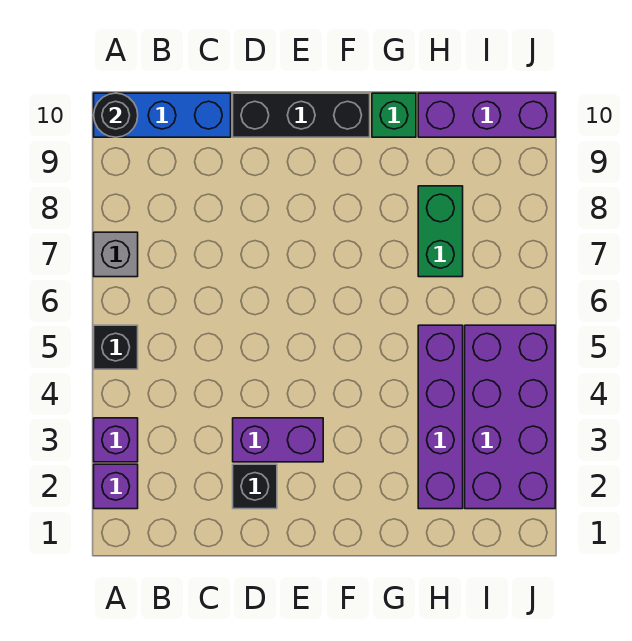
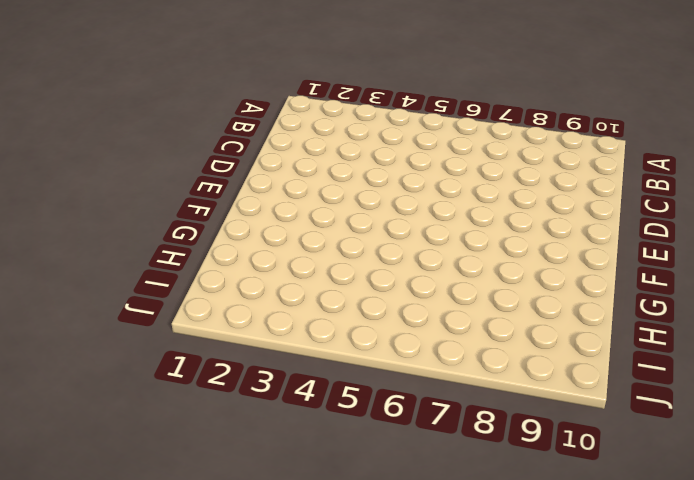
none -> purple 1x1 brick [94,464,138,509]
none -> purple 1x1 brick [94,418,138,462]
none -> black 1x1 brick [94,325,138,369]

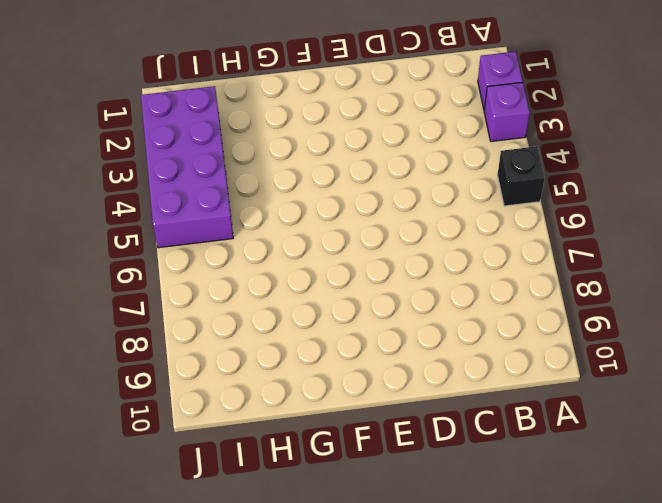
none -> grey 1x1 brick [94,232,138,277]
none -> blue 1x3 brick [94,93,231,137]
none -> black 1x1 brick [233,464,277,509]

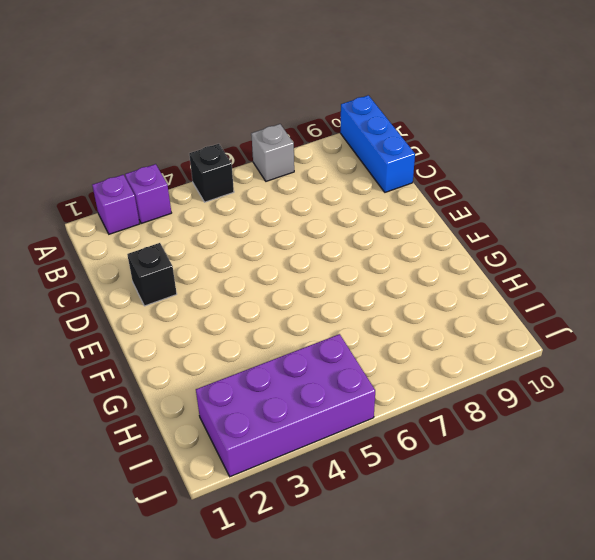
none -> purple 1x2 brick [233,418,323,462]
none -> black 1x3 brick [233,93,370,137]
none -> green 1x1 brick [372,93,416,137]

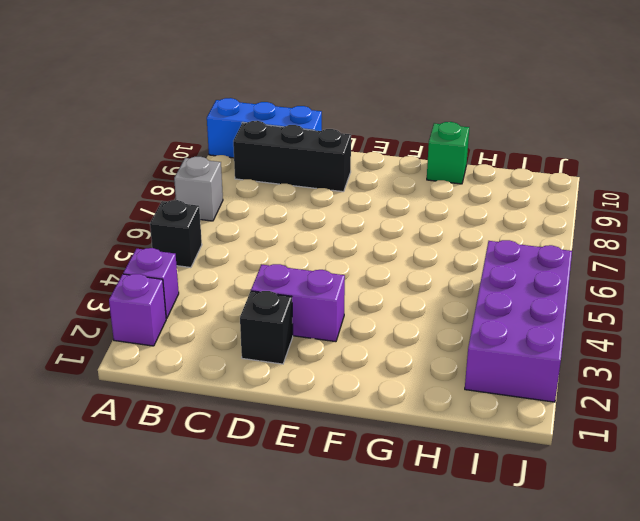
black 1x3 brick [233,121,351,192] -> black 1x3 brick moved to [233,93,370,137]
none -> purple 1x4 brick [418,325,463,509]
none -> green 1x2 brick [418,186,463,277]
none -> purple 1x3 brick [418,93,555,137]

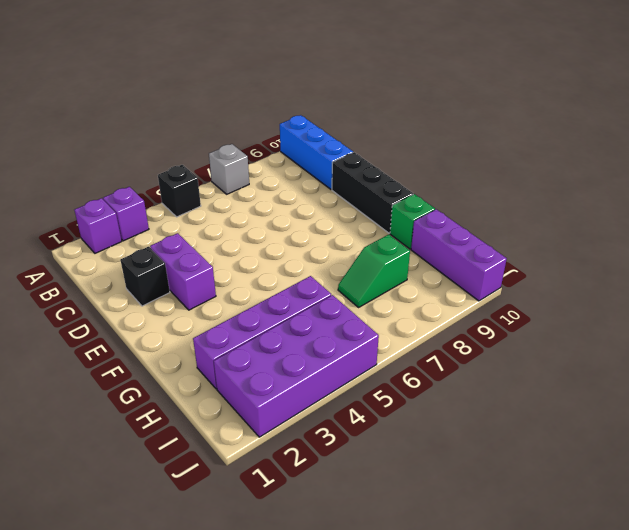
green 1x2 slope [338,235,410,307] -> green 1x2 brick [418,186,463,277]
none -> black 1x1 round brick [94,93,138,137]

